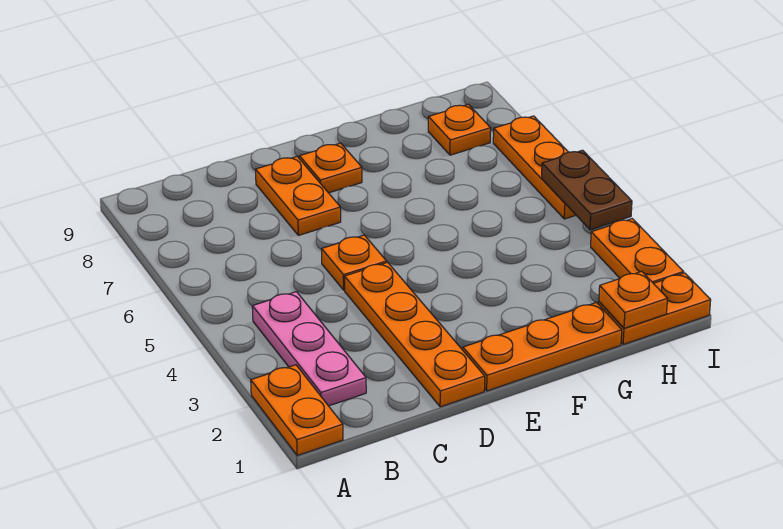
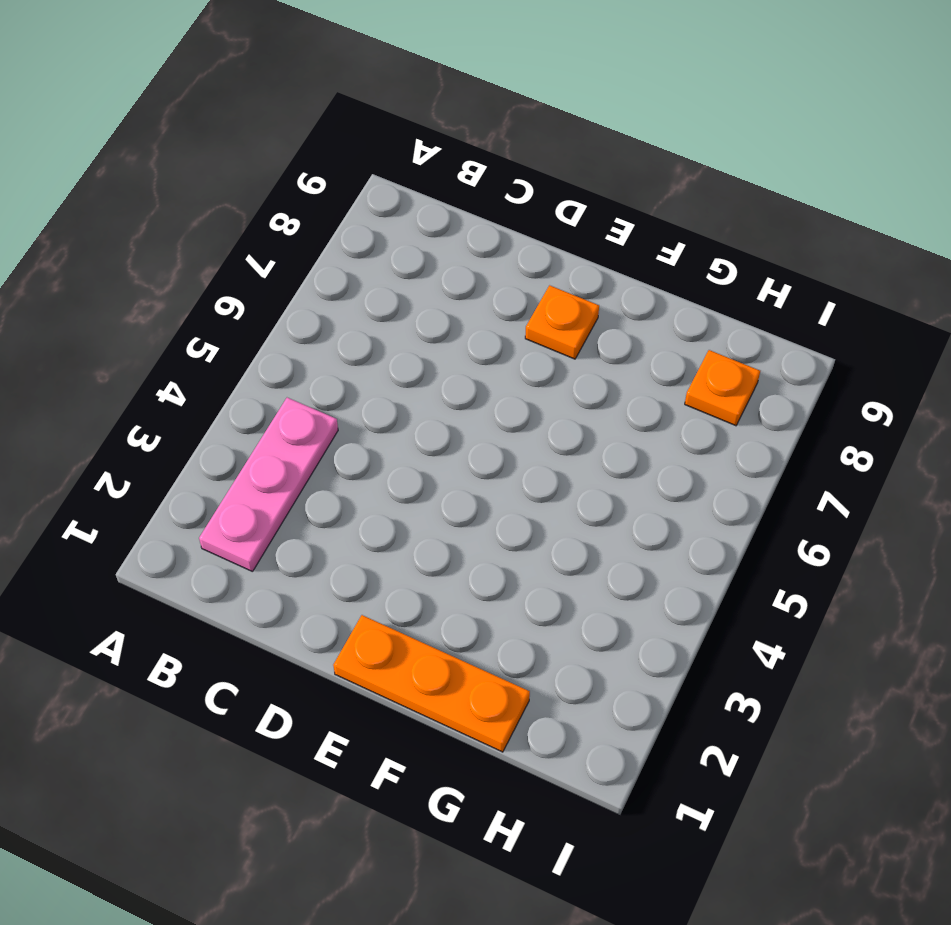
none -> orange 1x2 plate [251,365,343,456]
none -> orange 1x4 plate [345,262,485,407]
none -> orange 1x1 plate [322,235,387,290]

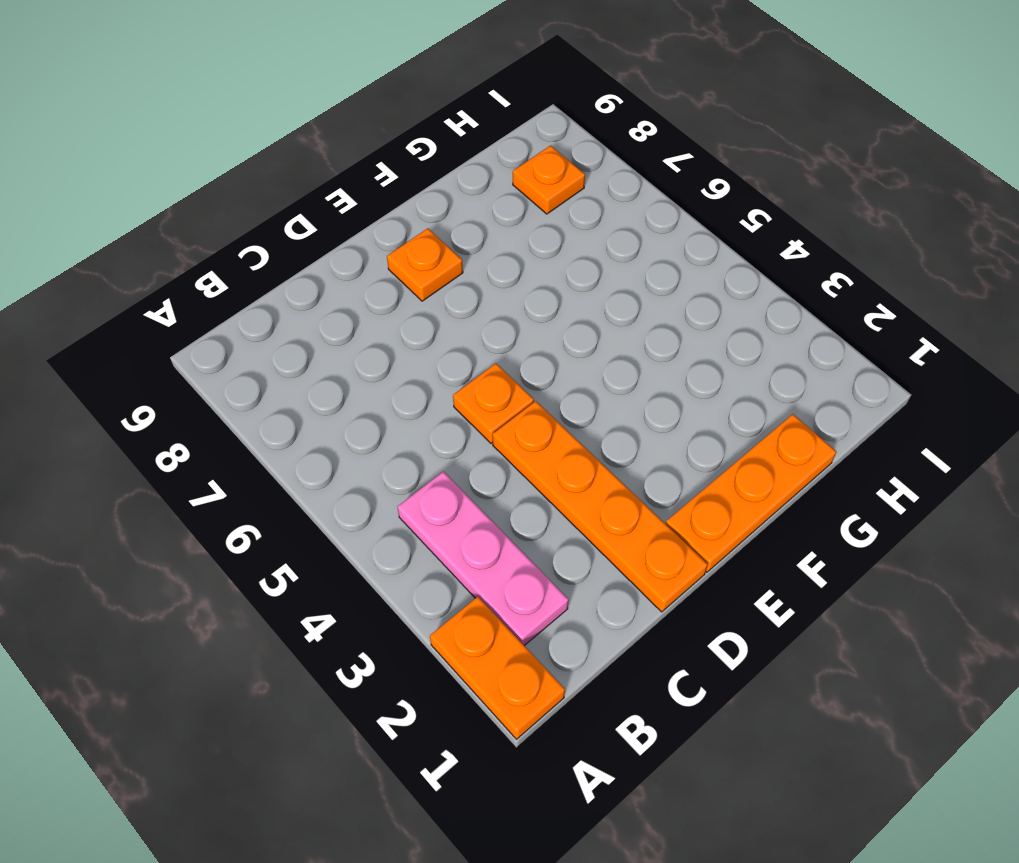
none -> orange 1x2 plate [256,157,341,235]
none -> orange 1x2 plate [599,273,711,345]
none -> orange 1x2 plate [591,219,684,283]

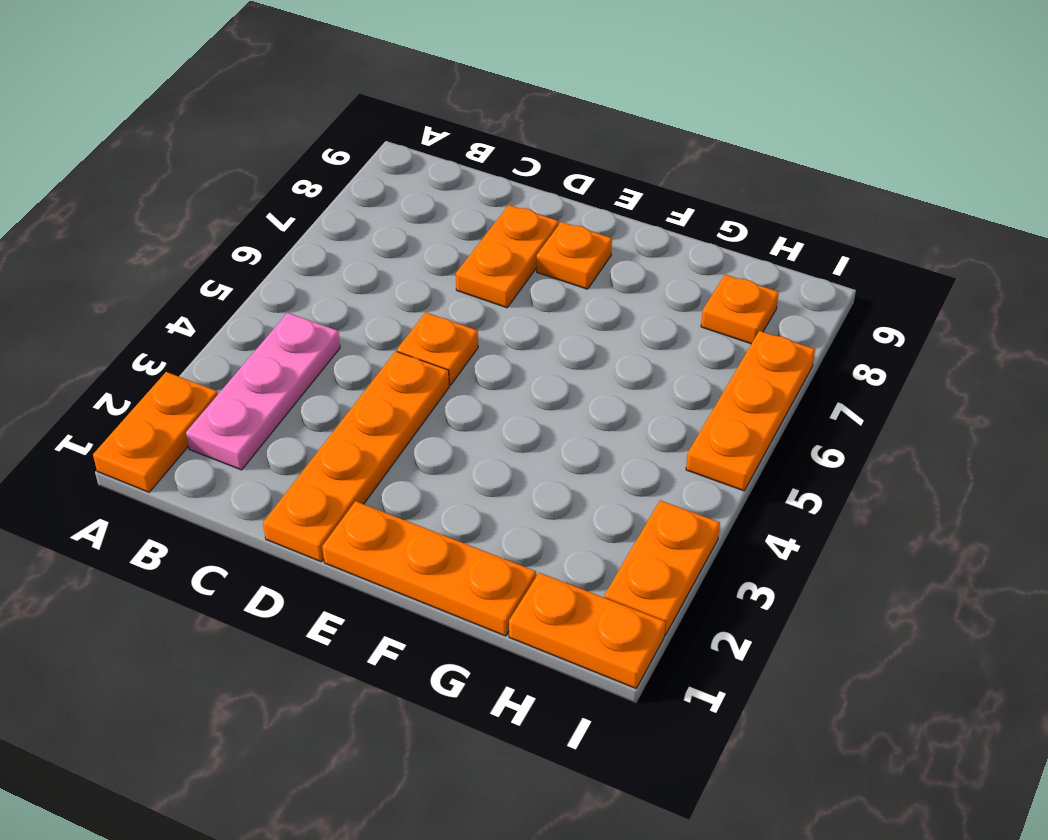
none -> orange 1x1 plate [599,271,668,328]
none -> brown 1x2 plate [542,150,632,230]

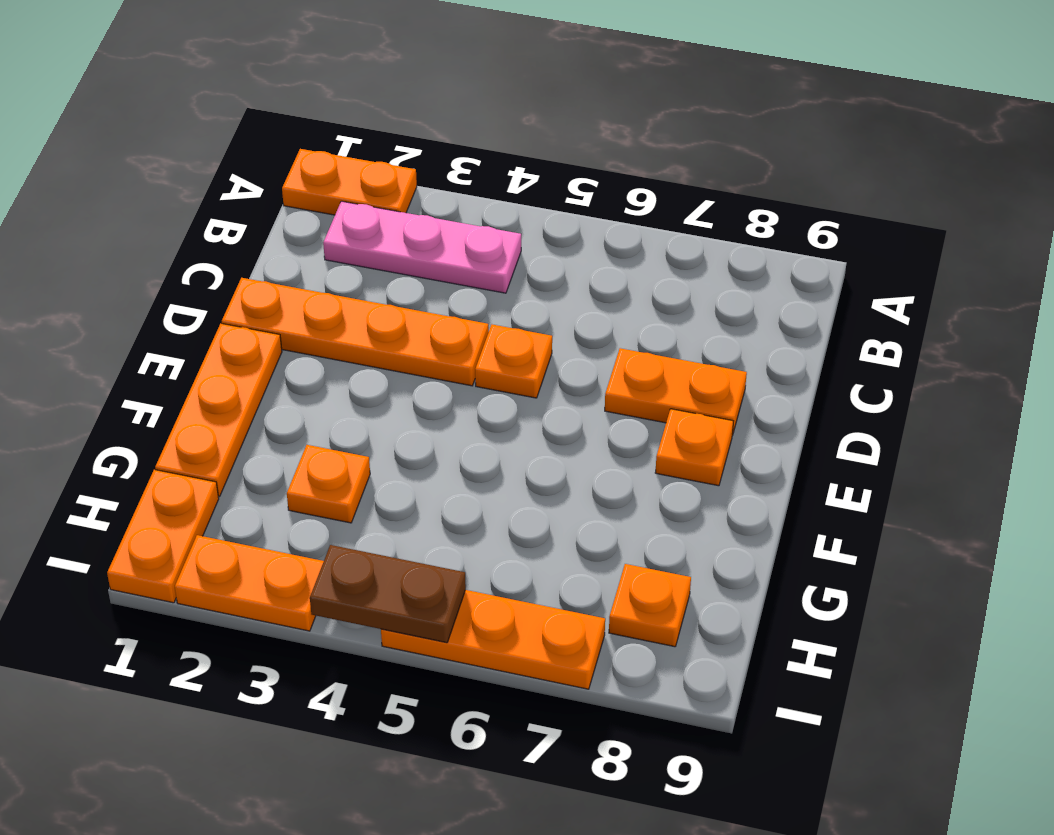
orange 1x1 plate [287,445,370,523] -> orange 1x1 plate moved to [599,271,668,328]

